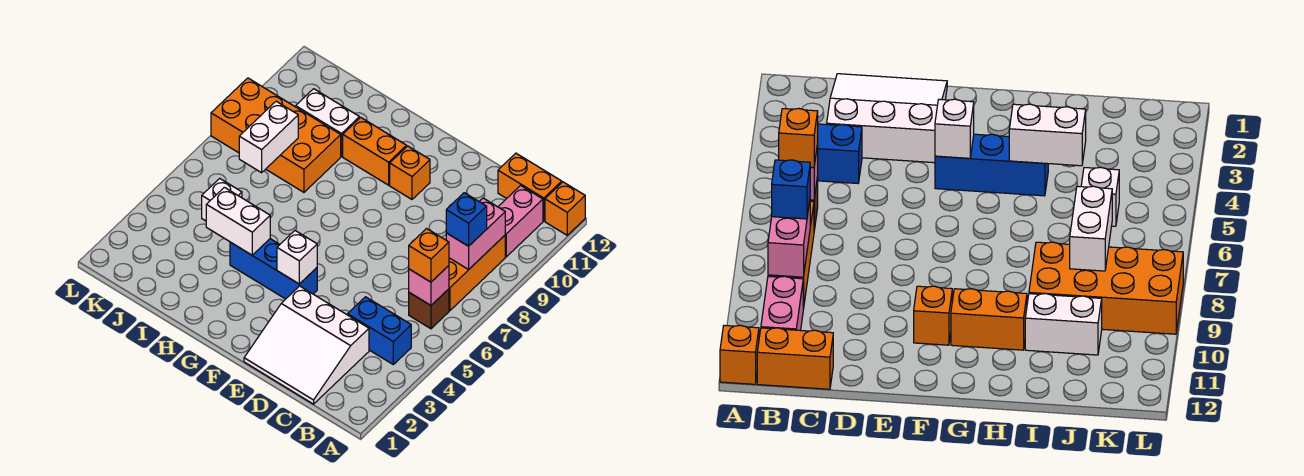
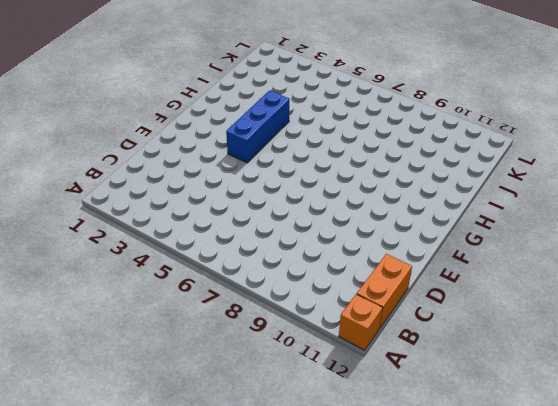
none -> blue 1x2 brick [348,297,411,364]
none -> brown 1x1 brick [409,289,449,329]
none -> orange 1x3 brick [449,235,505,311]

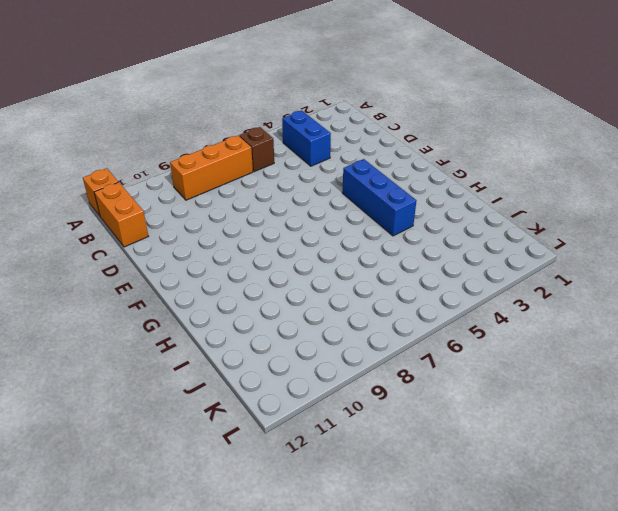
none -> pink 1x2 brick [498,186,543,257]
none -> white 3x3 slope [244,286,369,404]
none -> orange 1x1 brick [390,146,430,199]

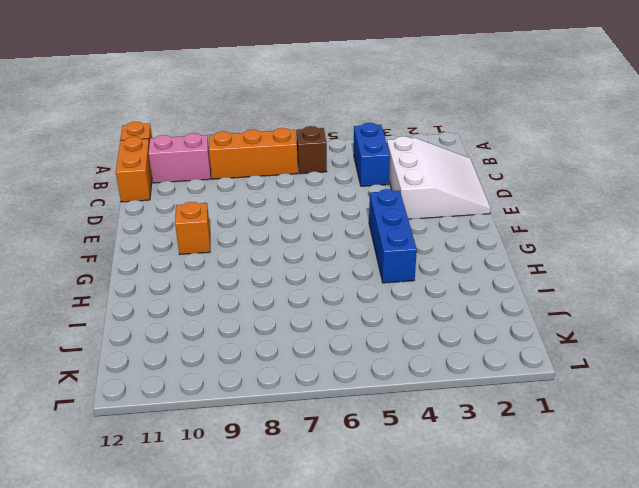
none -> orange 1x2 brick [343,117,407,185]
none -> orange 2x4 brick [211,78,341,192]
none -> white 1x2 brick [296,89,359,156]

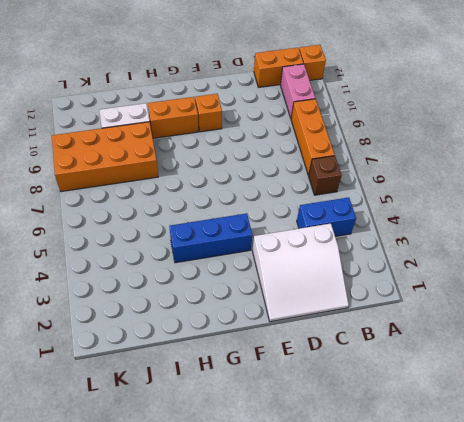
none -> white 1x1 brick [202,178,242,221]
none -> pink 1x1 brick [409,266,449,305]
none -> pink 1x2 brick [446,198,505,270]

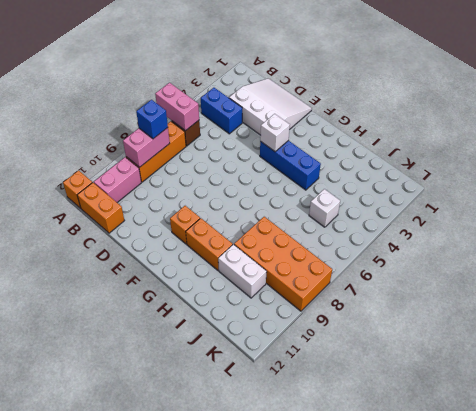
pink 1x2 brick [155,83,199,131] -> pink 1x1 brick [409,266,449,305]
none -> white 1x2 brick [206,187,270,255]
none -> white 1x2 brick [239,101,298,173]
none -> orange 1x1 brick [409,229,449,282]

